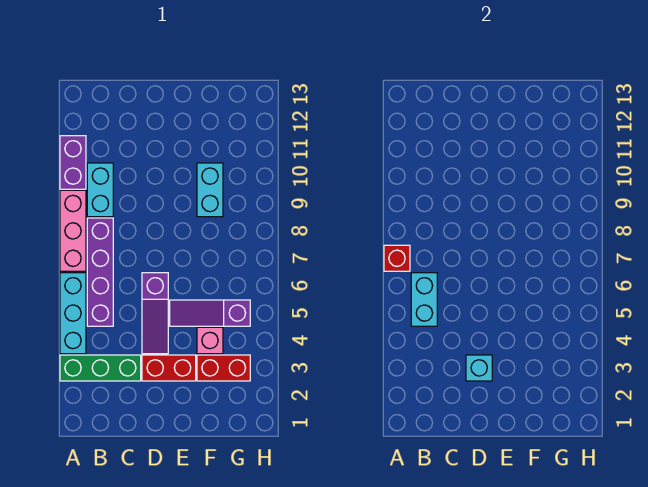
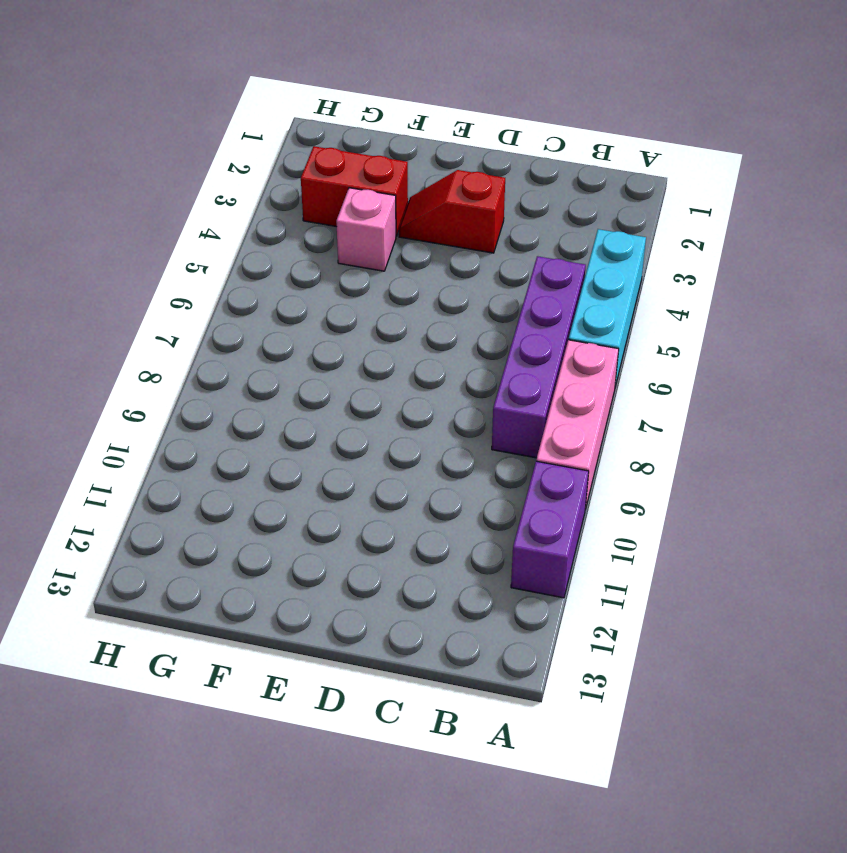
red 1x2 slope [399,170,505,253] -> red 1x2 brick [142,355,196,381]
none -> green 1x3 brick [60,355,141,381]
none -> cyan 1x2 brick [87,163,113,217]
none -> purple 1x3 slope [142,273,168,354]

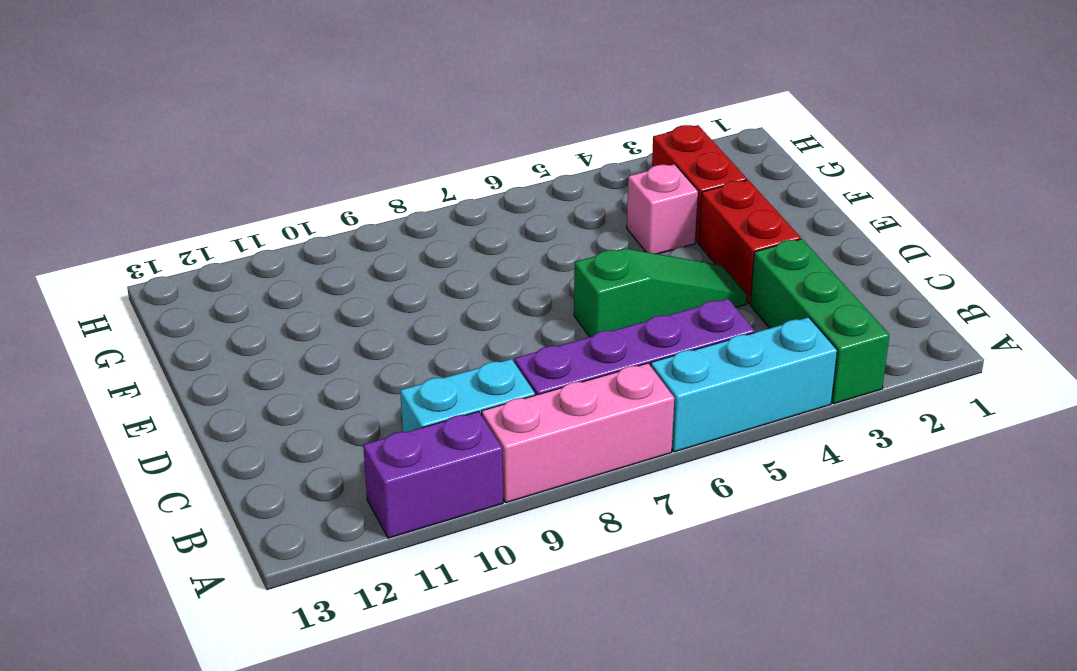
green 1x3 slope [574,249,747,337] -> purple 1x3 slope [142,273,168,354]
none -> purple 1x3 slope [170,300,250,326]
none -> cyan 1x2 brick [197,163,223,217]
none -> red 1x1 brick [384,245,410,271]

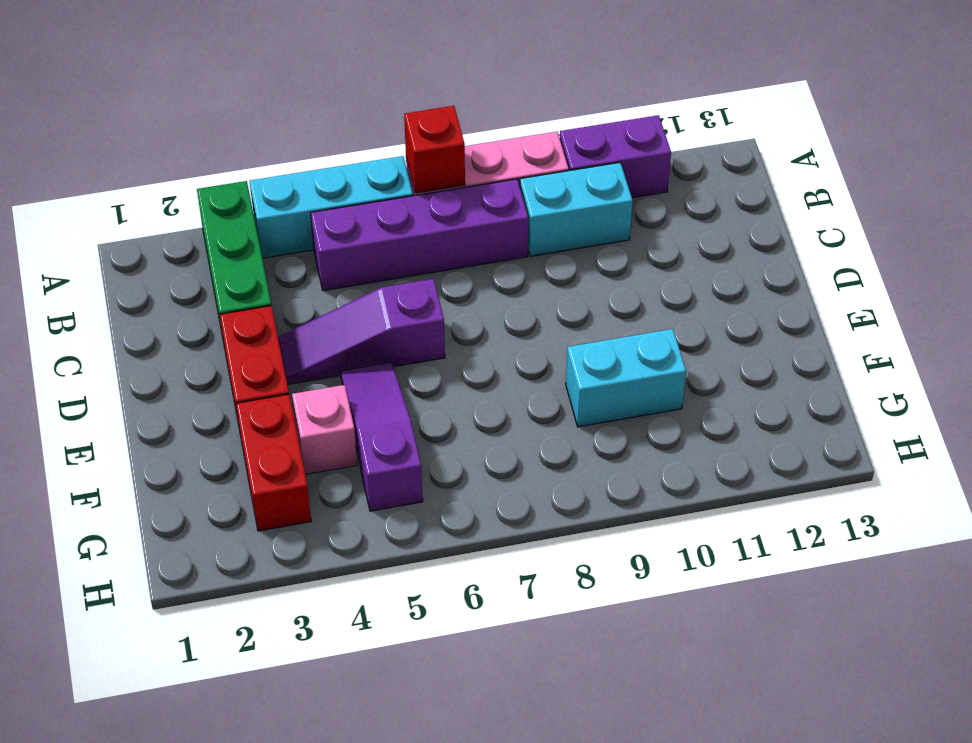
none -> cyan 1x2 brick [411,273,437,326]
none -> cyan 1x1 brick [466,355,492,381]

